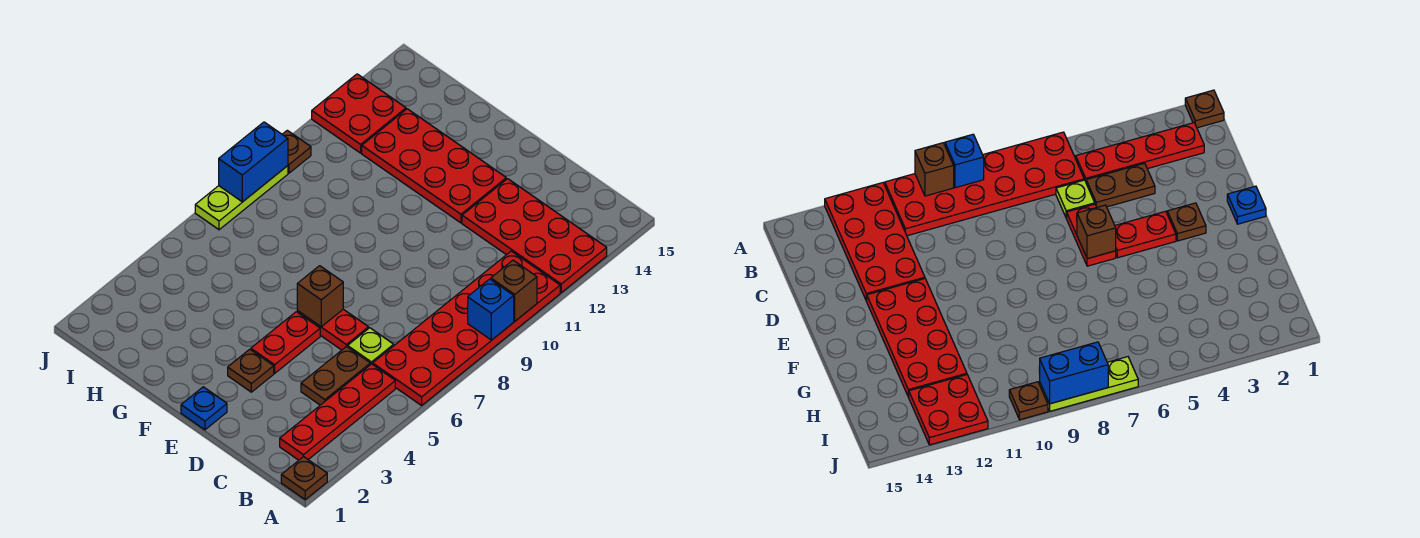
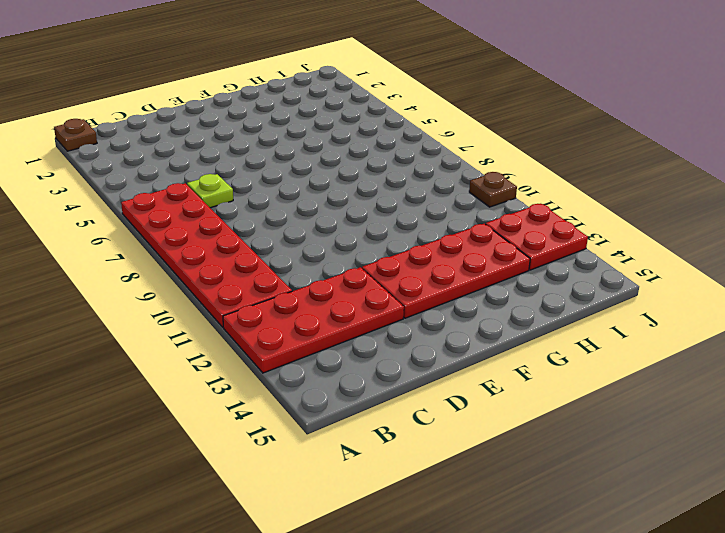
none -> red 1x4 plate [280,364,395,460]
none -> brown 1x2 plate [301,346,370,405]
none -> red 1x2 plate [297,309,369,350]

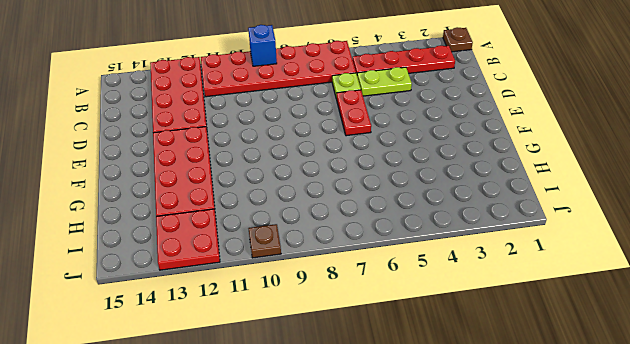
lime 1x2 plate [357,67,412,96] -> brown 1x2 plate [301,346,370,405]
none -> blue 1x1 plate [181,387,227,430]
none -> brown 1x1 plate [228,349,274,392]
none -> red 1x2 plate [251,312,320,373]

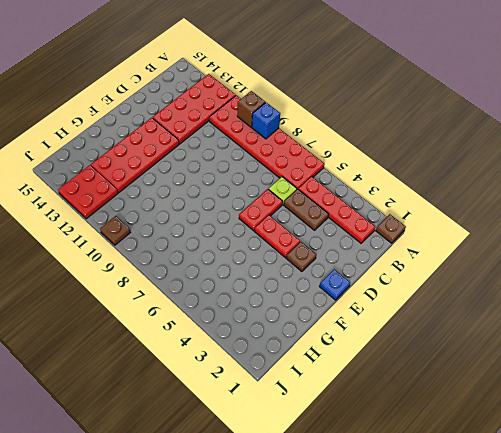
none -> lime 1x3 plate [195,166,288,230]
none -> brown 1x1 brick [297,266,343,327]
none -> blue 1x2 brick [219,122,288,202]

